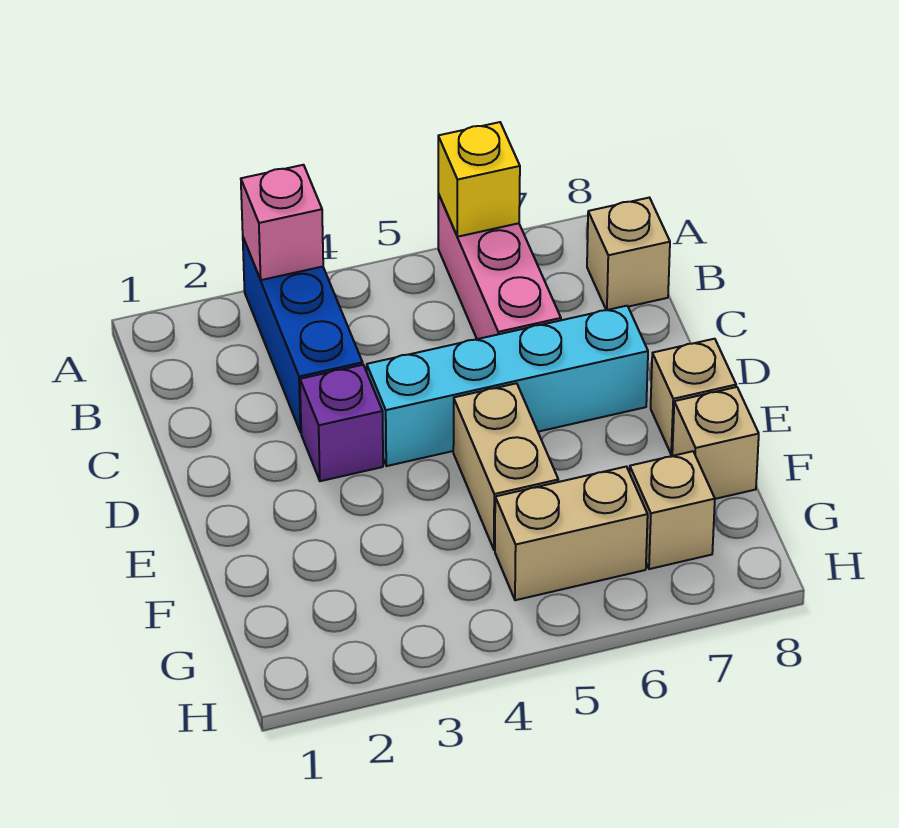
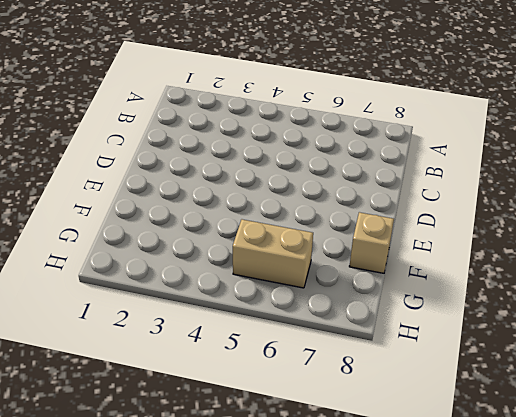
none -> blue 1x3 brick [243,238,363,432]
none -> pink 1x3 brick [438,194,561,339]
none -> tan 1x1 brick [587,198,670,310]

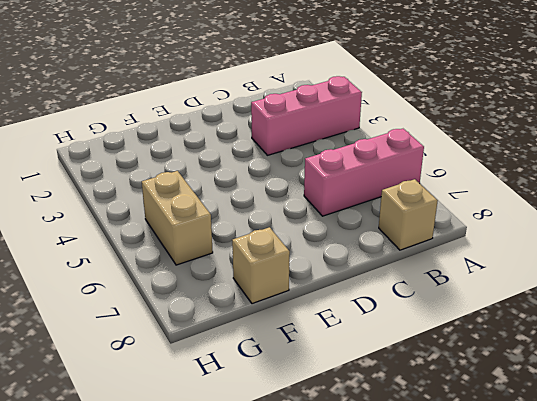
pink 1x3 brick [251,76,362,155] -> blue 1x3 brick [243,238,363,432]
none -> purple 1x1 brick [300,365,383,481]
none -> cyan 1x4 brick [367,306,648,466]
none -> tan 1x2 brick [453,383,558,550]

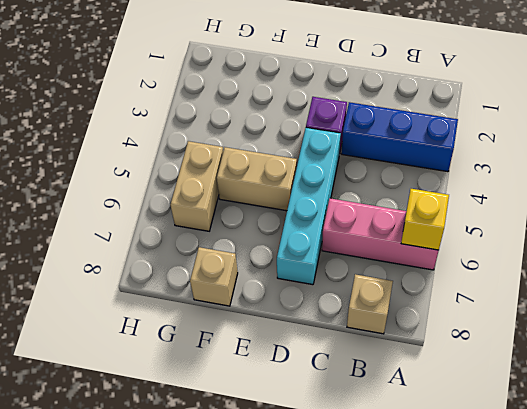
none -> tan 1x1 brick [651,339,736,455]
none -> tan 1x1 brick [630,451,715,569]
none -> pink 1x1 brick [241,165,323,280]

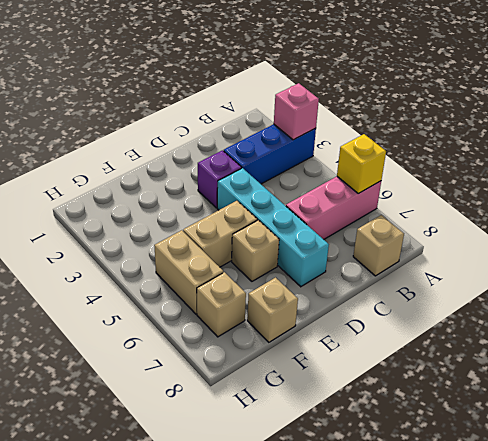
tan 1x1 brick [232,220,279,281] -> tan 1x1 brick moved to [651,339,736,455]

